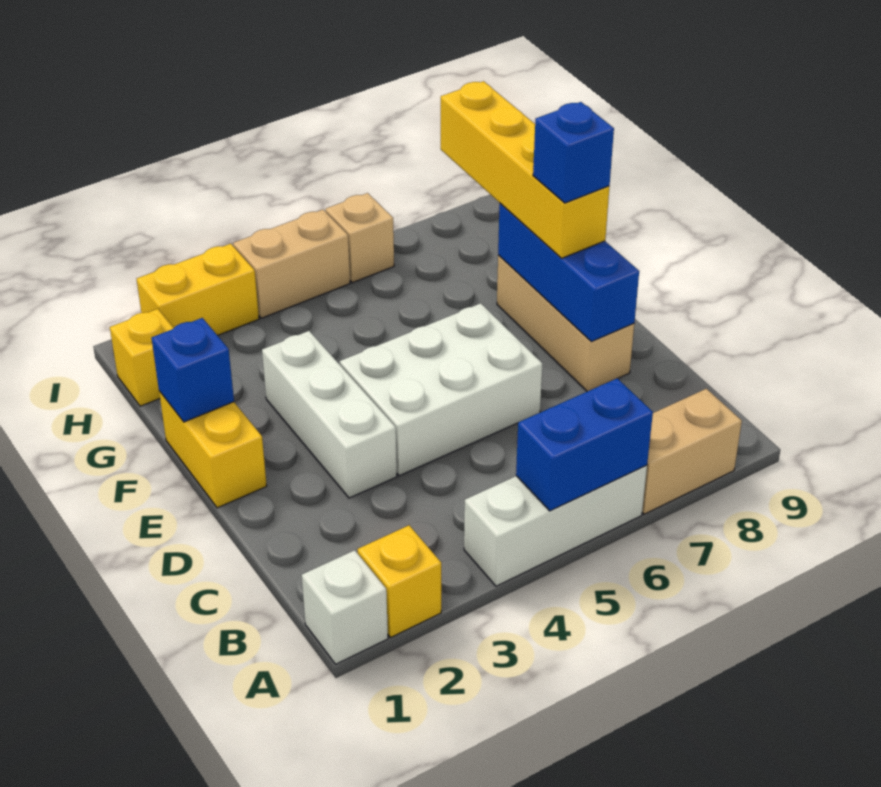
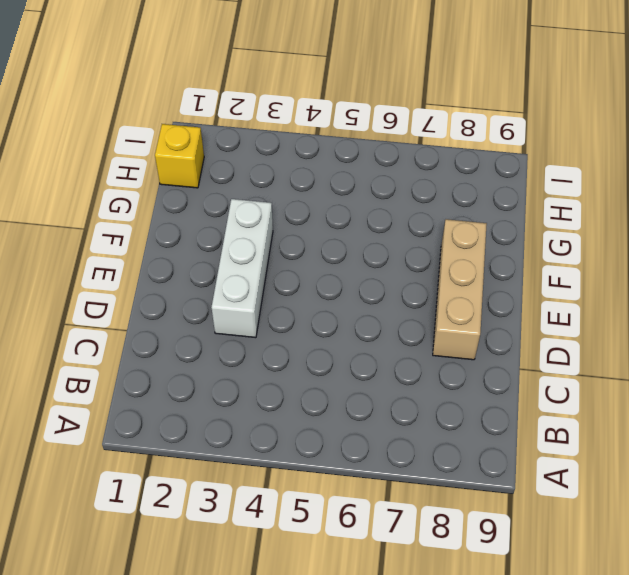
none -> white 1x1 brick [302,550,388,664]
none -> yellow 1x1 brick [357,525,441,637]
none -> white 1x3 brick [464,465,647,586]

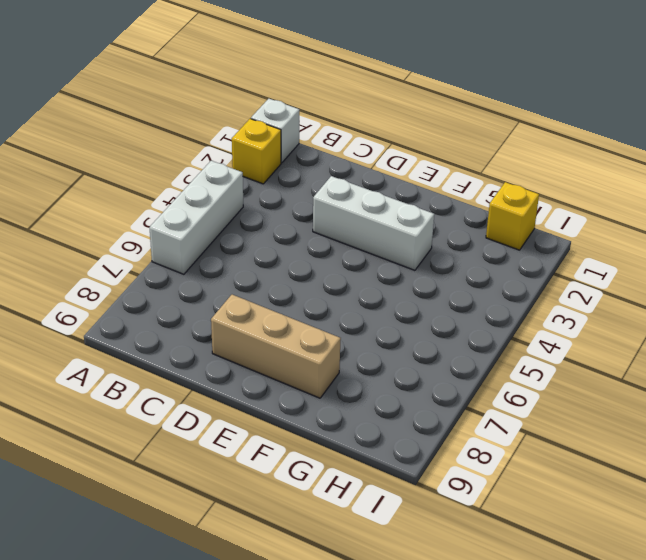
none -> tan 1x2 brick [642,389,742,514]
none -> white 2x3 brick [340,303,542,476]
none -> yellow 1x2 brick [159,391,267,508]

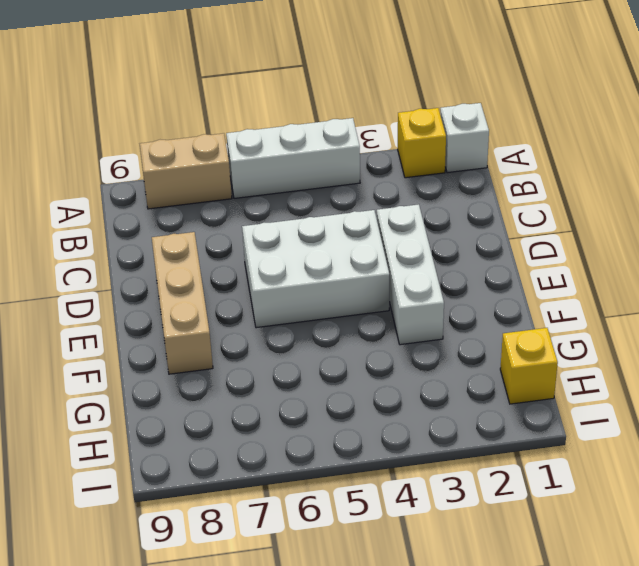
none -> yellow 1x2 brick [159,391,267,508]
none -> yellow 1x2 brick [137,244,259,336]
none -> tan 1x2 brick [233,210,350,318]

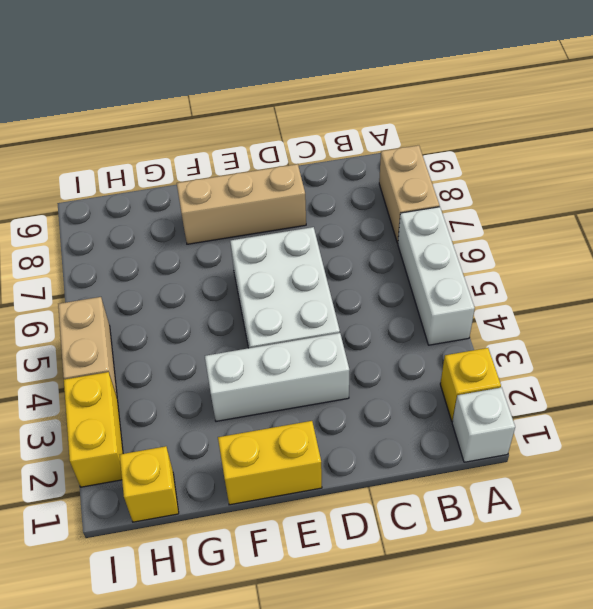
none -> tan 1x1 brick [325,193,394,283]
none -> blue 1x2 brick [516,378,653,511]
none -> blue 1x3 brick [498,204,639,342]

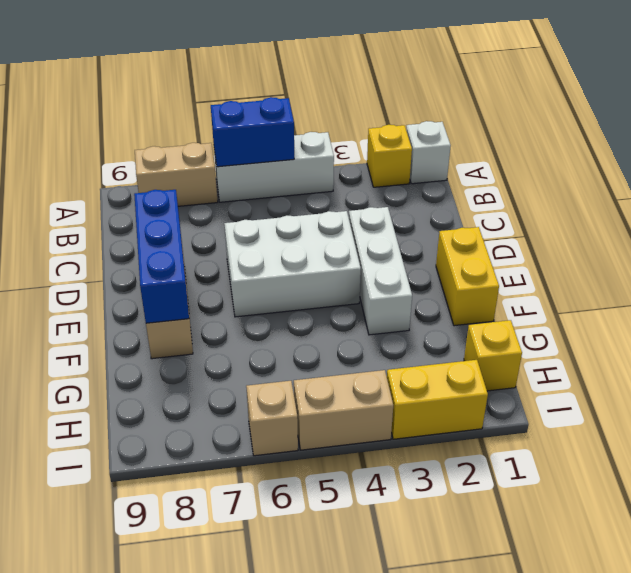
none -> blue 1x1 brick [152,318,234,422]
none -> yellow 1x4 brick [441,81,609,258]
none -> blue 1x1 brick [533,102,614,203]

